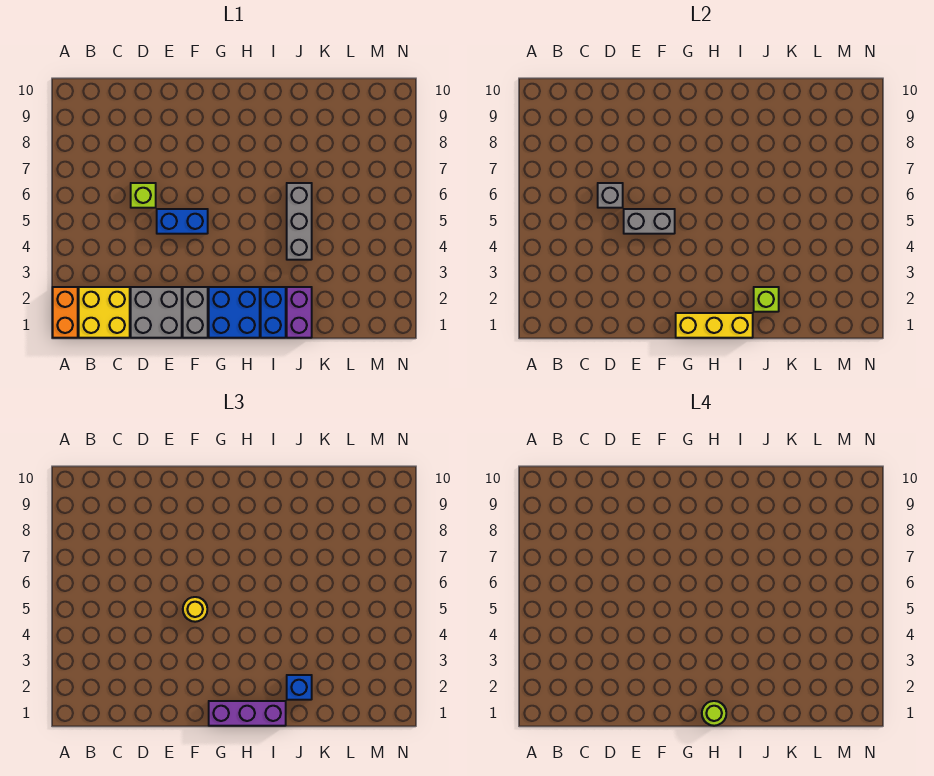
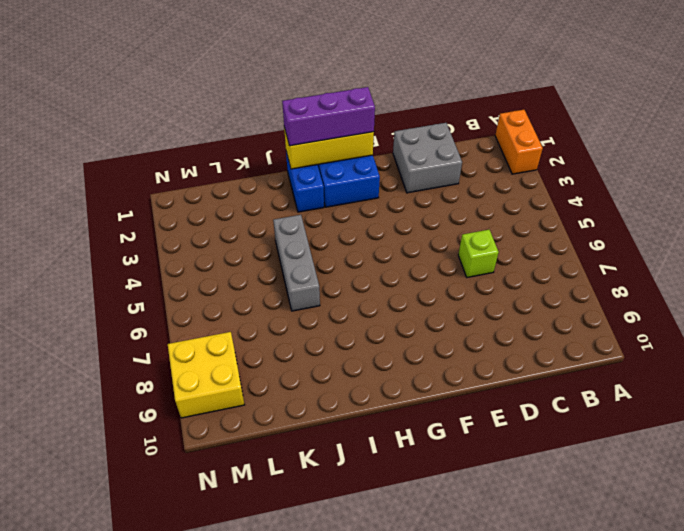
yellow 2x2 brick [168,332,245,418] -> yellow 2x2 brick moved to [79,287,130,338]
none -> blue 1x2 brick [157,209,208,234]
none -> grey 1x2 brick [183,287,208,338]
none -> purple 1x2 brick [287,287,312,338]

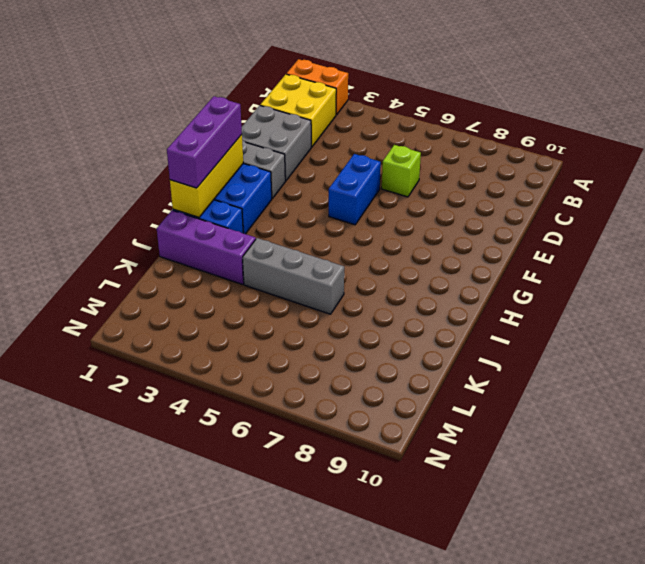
purple 1x3 brick [157,210,256,284] -> purple 1x2 brick [287,287,312,338]
none -> grey 1x1 brick [598,183,623,208]
none -> grey 1x2 brick [624,209,675,234]
none -> lime 1x1 brick [754,287,779,312]

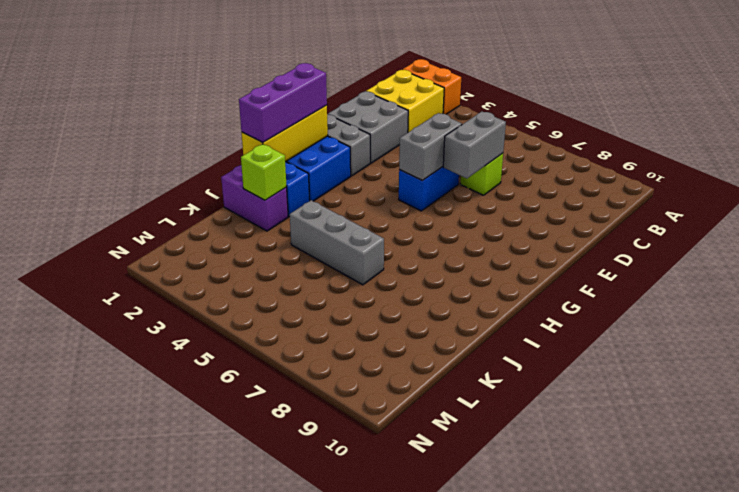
grey 1x2 brick [443,112,506,178] -> grey 1x1 brick [598,183,623,208]
none -> yellow 1x1 round brick [183,597,207,622]
none -> blue 1x1 brick [287,675,312,700]
none -> lime 1x1 round brick [702,701,726,726]

